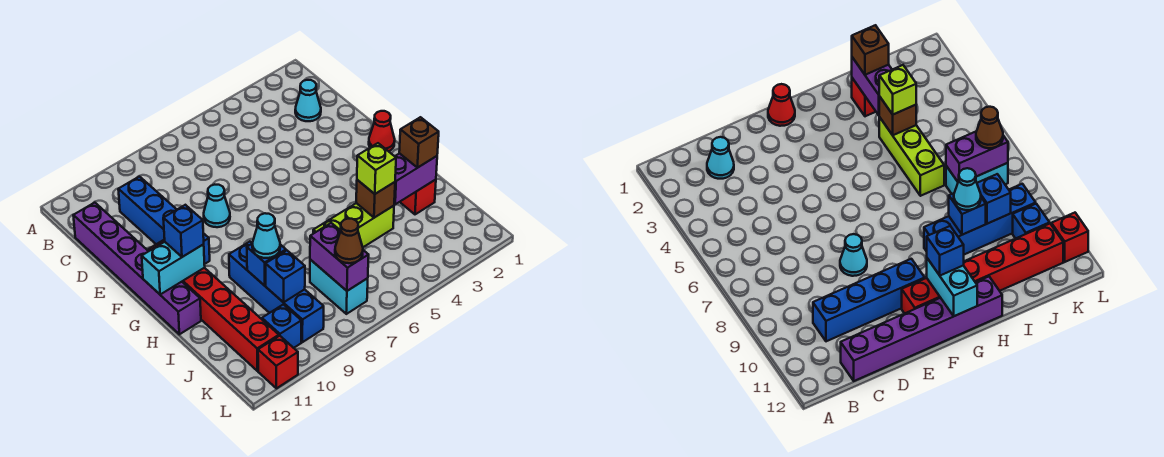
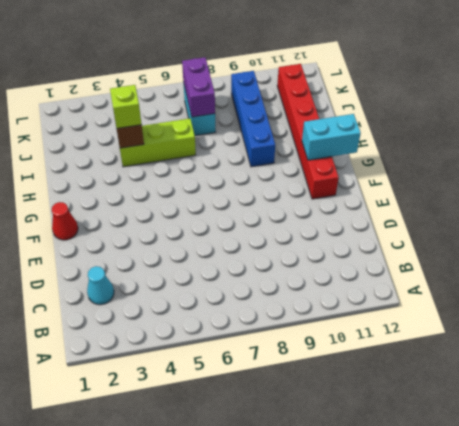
none -> blue 1x4 brick [118,177,210,264]
none -> purple 1x6 brick [73,203,201,334]
none -> cyan 1x1 cone [204,185,230,227]

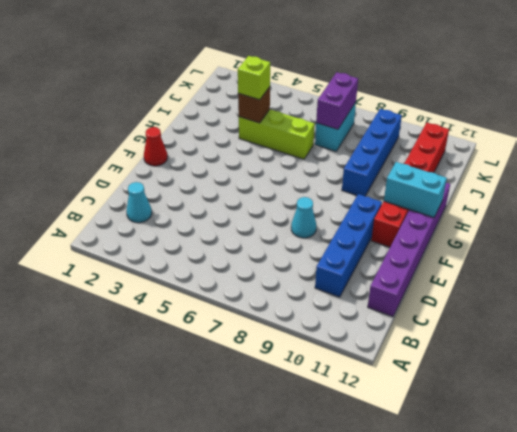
none -> red 1x1 brick [400,180,436,214]
none -> blue 1x1 brick [262,304,301,348]
none -> red 1x1 brick [258,336,298,388]

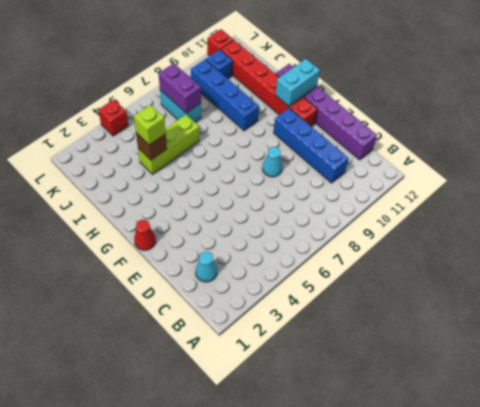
red 1x1 brick [98,99,128,136] -> red 1x1 brick moved to [400,180,436,214]
none -> purple 1x2 brick [394,153,437,204]
none -> blue 1x1 brick [247,243,286,286]
none -> blue 1x1 brick [266,250,305,303]

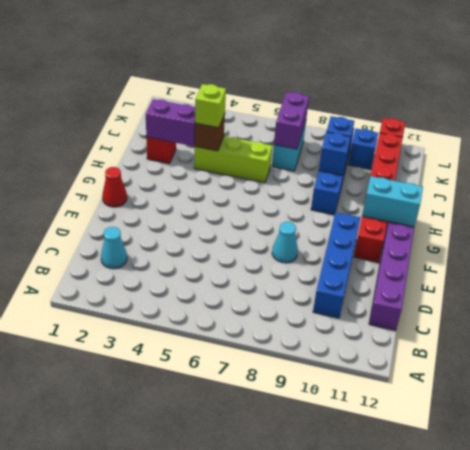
none -> blue 1x1 brick [163,205,204,257]
none -> brown 1x1 brick [399,117,439,168]
none -> cyan 1x1 cone [252,213,280,258]

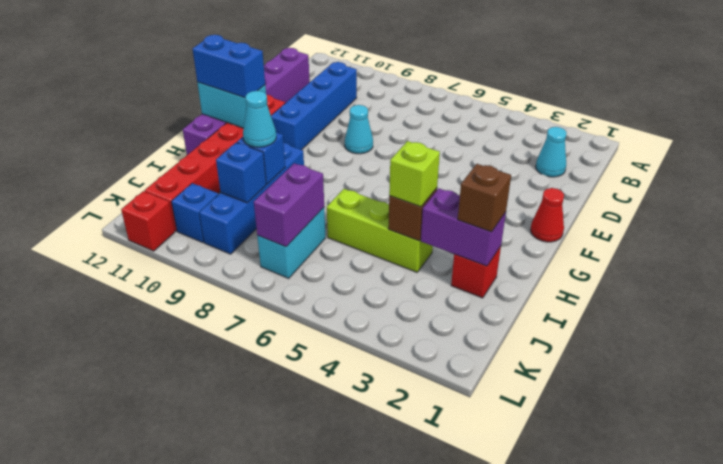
blue 1x2 brick [193,35,265,98] -> blue 1x1 brick [163,205,204,257]
none -> brown 1x1 cone [335,219,363,263]

